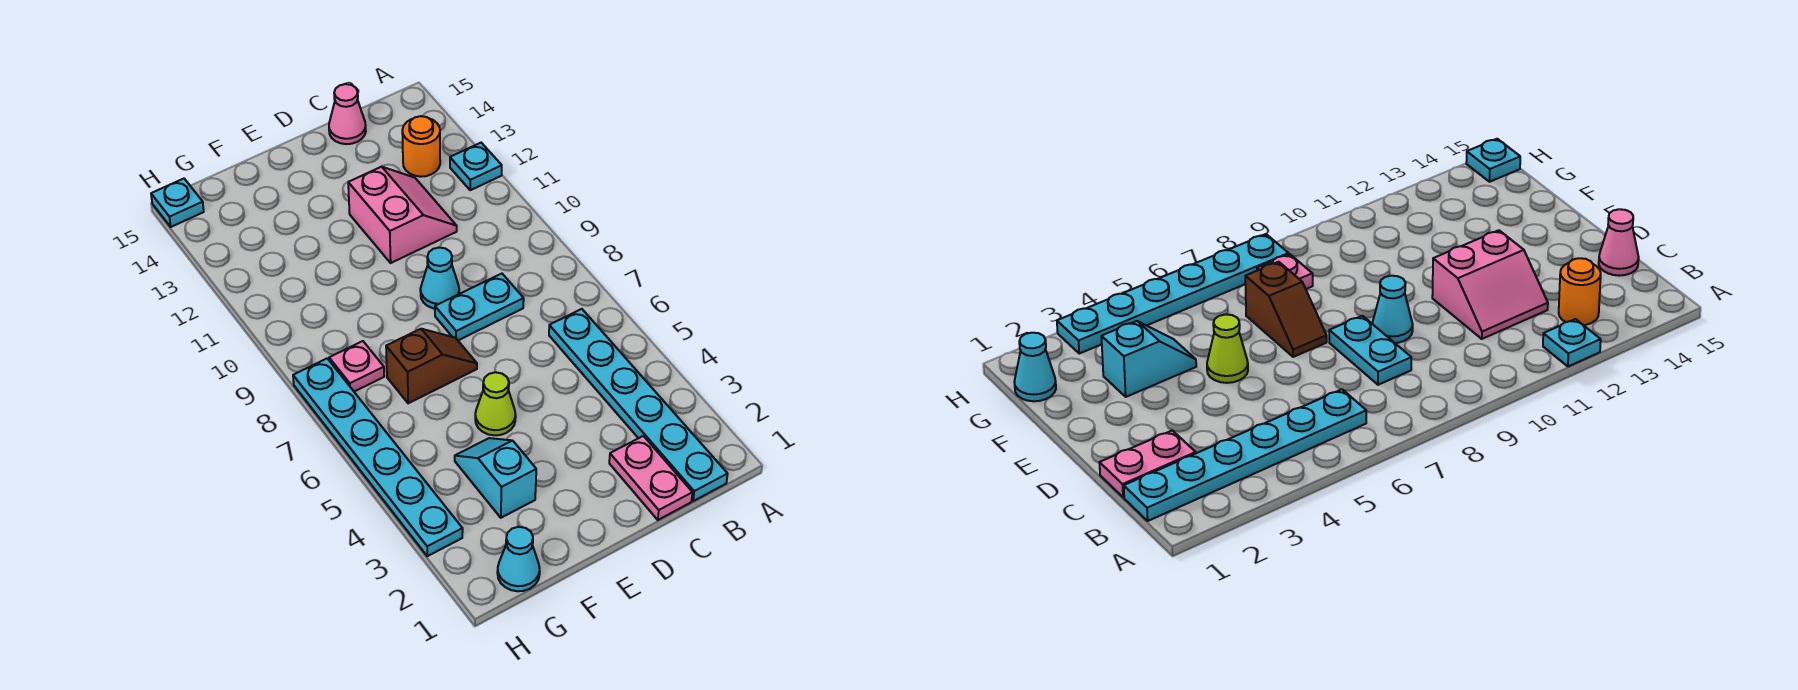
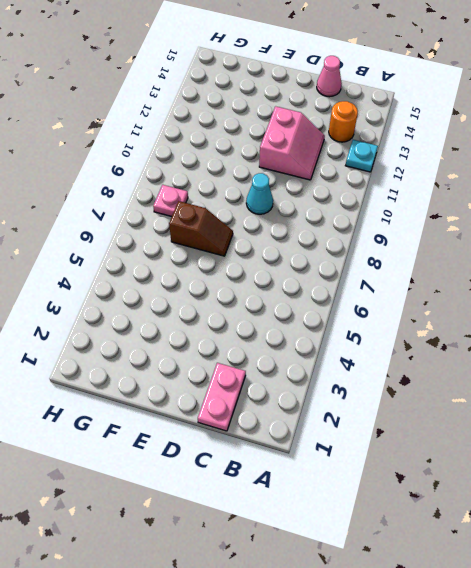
none -> cyan 1x6 plate [549,309,728,501]
none -> cyan 1x2 plate [435,274,524,340]
none -> lime 1x1 cone [475,372,516,435]

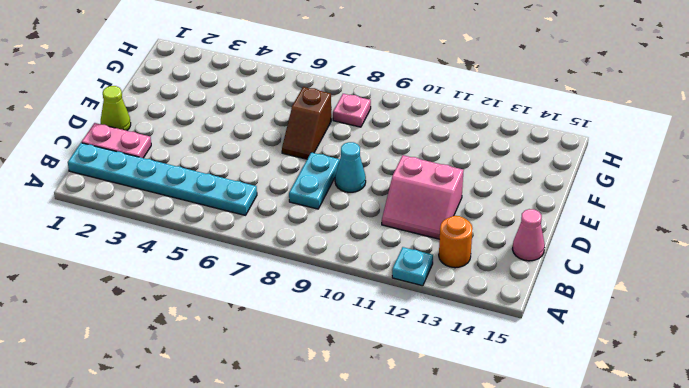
lime 1x1 cone [101,86,131,131] -> lime 1x1 cone moved to [475,372,516,435]
none -> cyan 1x2 slope [455,438,536,518]
none -> cyan 1x1 cone [497,527,540,591]
none -> cyan 1x6 plate [293,358,463,556]

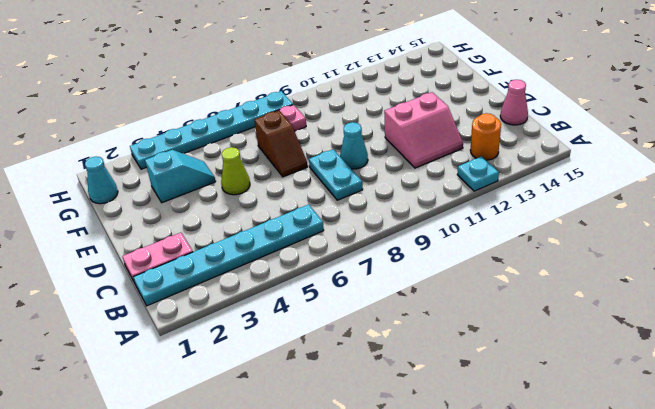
none -> cyan 1x1 plate [151,179,204,227]

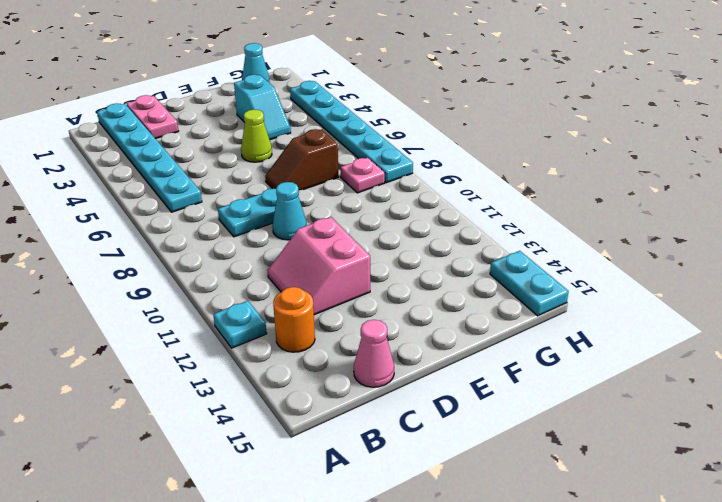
cyan 1x2 plate [490,251,569,316] -> cyan 1x1 plate [151,179,204,227]

